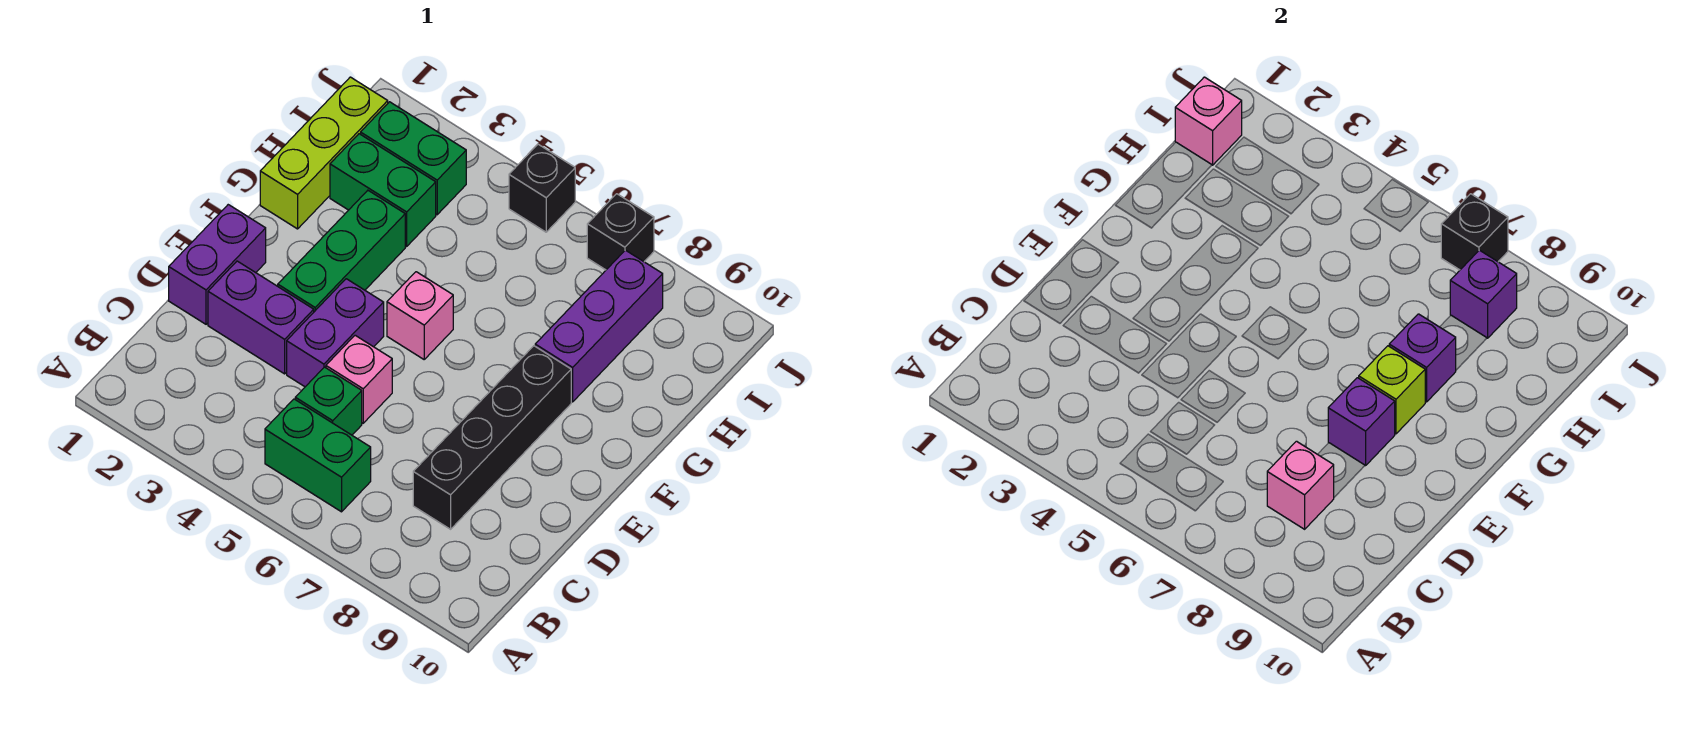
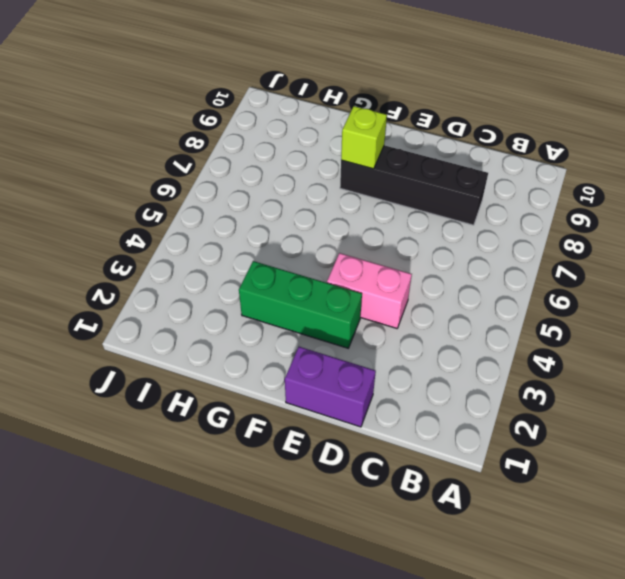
pink 1x2 brick [327,253,412,328] -> purple 1x2 brick [287,279,384,387]
none -> green 1x2 brick [265,399,371,512]
none -> green 1x1 brick [295,367,362,435]
none -> purple 1x2 brick [208,261,314,374]

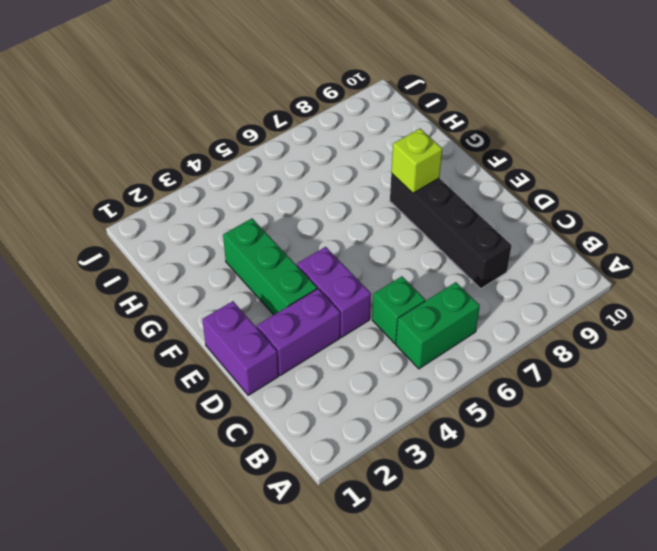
none -> pink 1x1 brick [326,335,392,423]
none -> pink 1x1 brick [387,272,453,359]
none -> lime 1x3 brick [260,77,388,229]

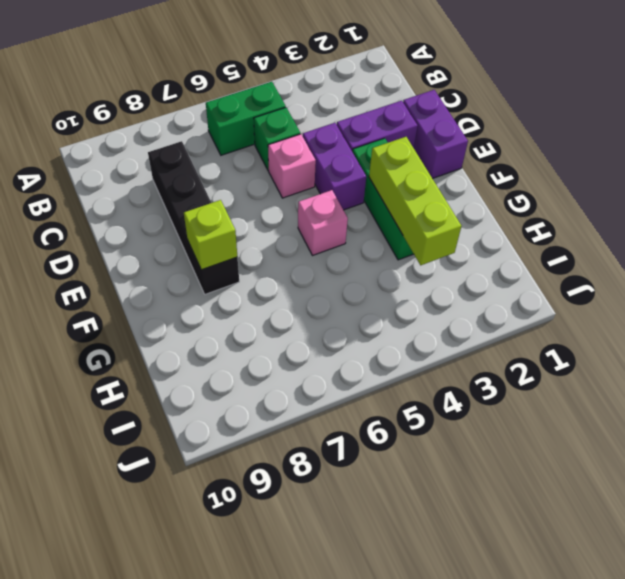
lime 1x3 brick [369,137,461,265] -> lime 1x3 brick moved to [260,77,388,229]
none -> purple 1x3 brick [535,250,663,402]
none -> green 1x2 brick [330,134,436,246]
none -> green 1x2 brick [361,102,466,215]

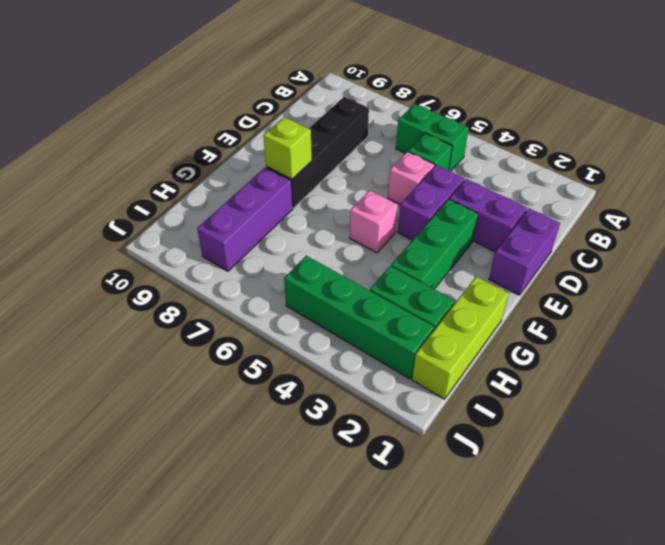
green 1x4 brick [284,256,434,379] -> green 1x2 brick [361,102,466,215]
none -> black 1x1 brick [509,144,575,232]
none -> black 1x1 brick [587,194,654,270]
none -> pink 1x1 brick [1267,441,1334,529]

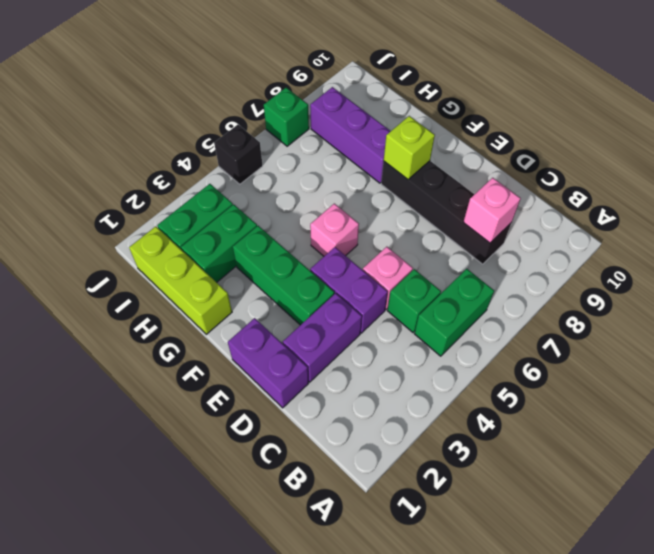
green 1x1 brick [264,88,309,146] -> black 1x1 brick [587,194,654,270]
none -> purple 1x1 brick [1328,378,1395,466]
none -> purple 1x1 brick [1389,314,1456,402]
none -> pink 1x1 brick [1175,77,1242,165]

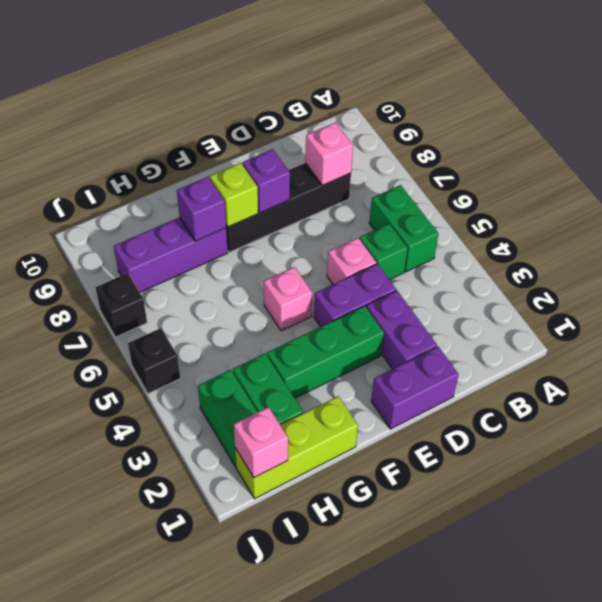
none -> purple 1x1 brick [1450,250,1517,338]
none -> black 1x1 brick [1441,194,1508,270]

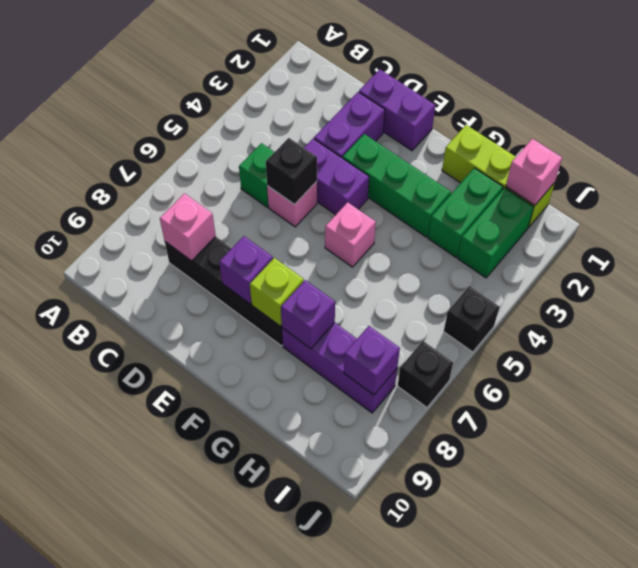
black 1x1 brick [266,138,317,205] -> black 1x1 brick moved to [1441,194,1508,270]
none -> green 1x2 brick [265,399,371,512]

